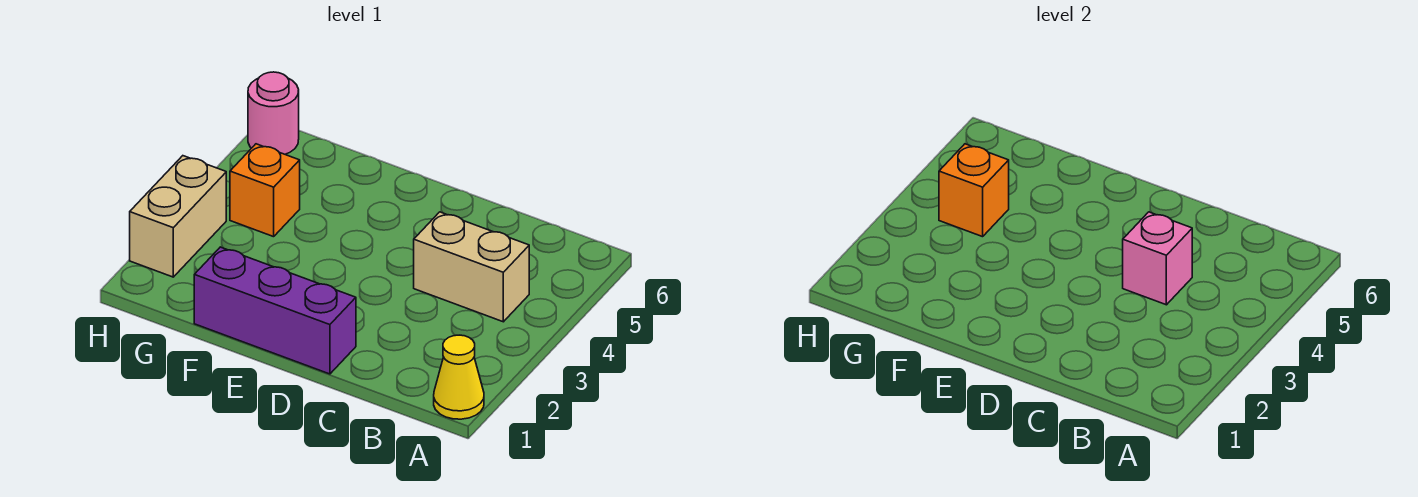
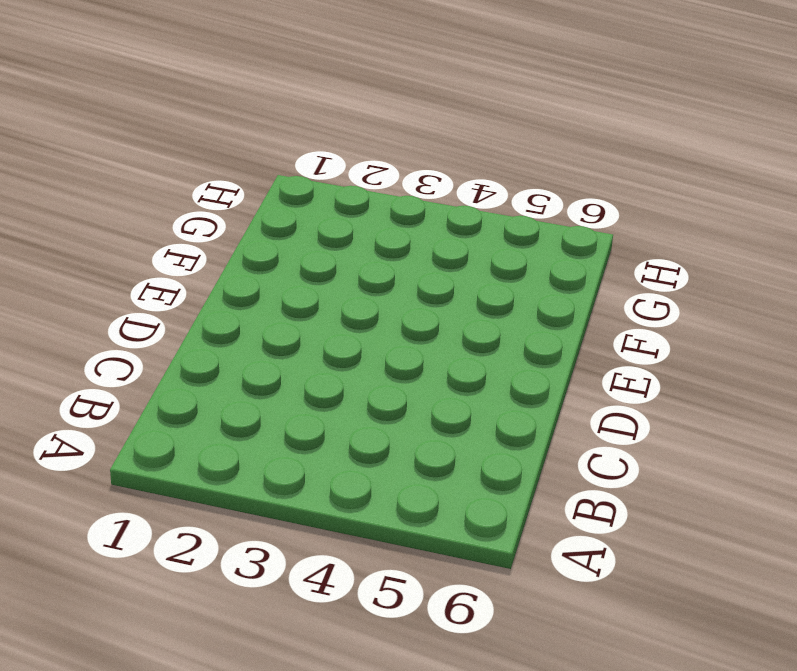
none -> yellow 1x1 cone [434,335,484,419]
none -> tan 1x2 brick [414,212,529,322]

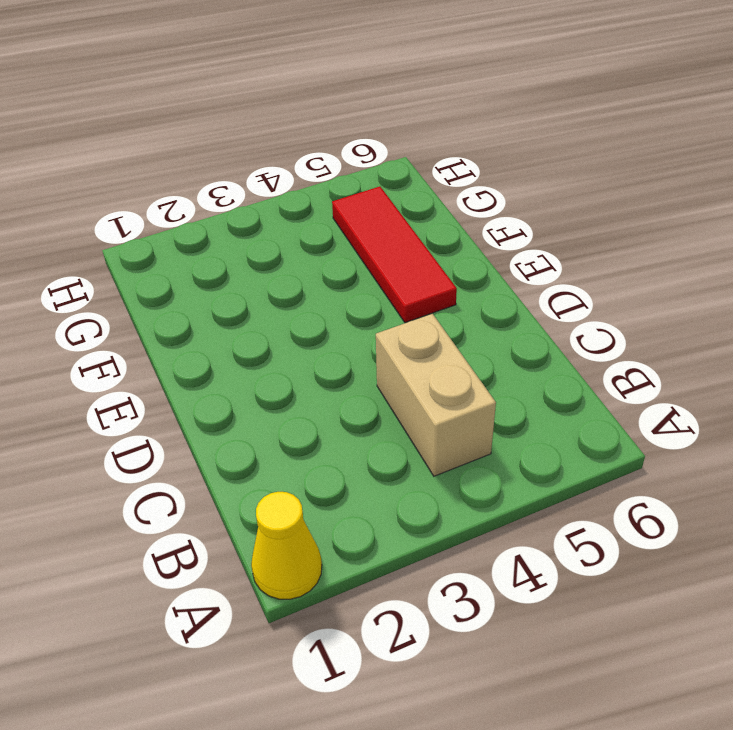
red 1x3 tile [332,187,457,323] -> none
none -> purple 1x3 brick [194,247,356,374]
none -> orange 1x1 brick [230,144,300,237]

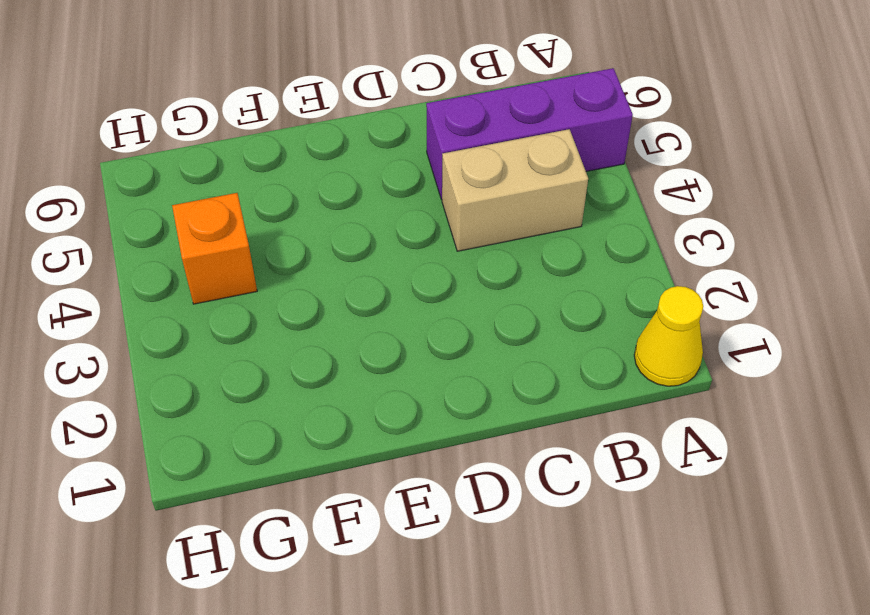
purple 1x3 brick [426,68,633,200] -> purple 1x3 brick moved to [194,247,356,374]
none -> tan 1x2 brick [130,156,226,277]
none -> pink 1x1 round brick [248,72,299,154]

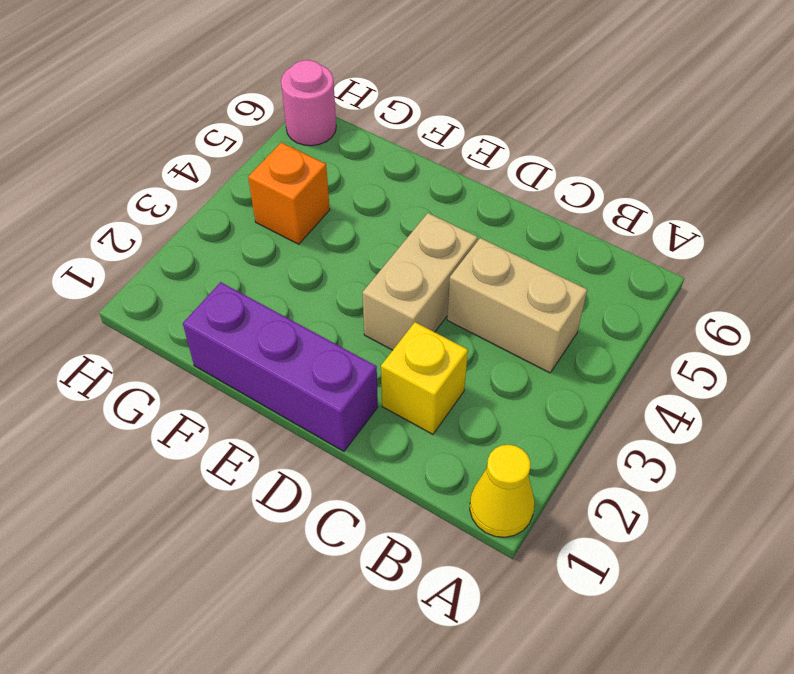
yellow 1x1 brick [381,322,468,434] -> none
tan 1x2 brick [363,213,478,350] -> tan 1x2 brick moved to [130,156,226,277]
none -> pink 1x1 brick [1123,212,1192,305]
none -> orange 1x1 brick [939,144,1009,237]

